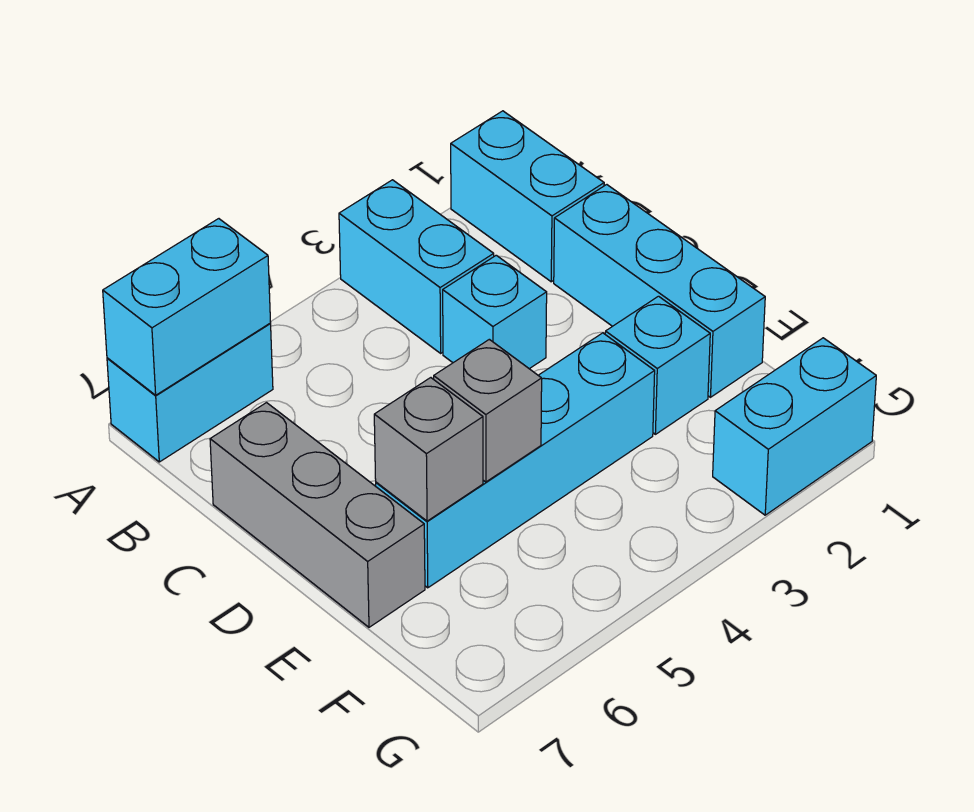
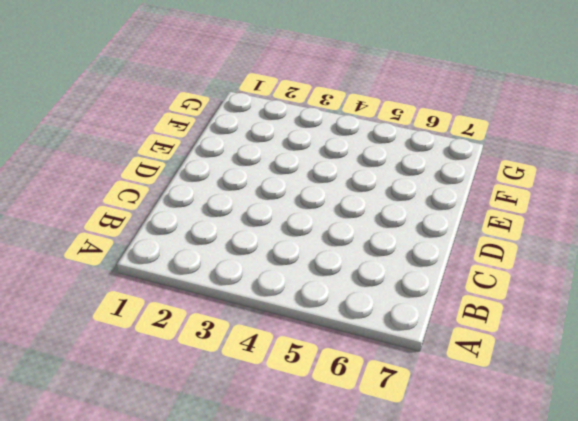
none -> cyan 1x2 brick [451,111,604,282]
none -> cyan 1x2 brick [339,180,494,353]
none -> cyan 1x2 brick [107,324,273,462]

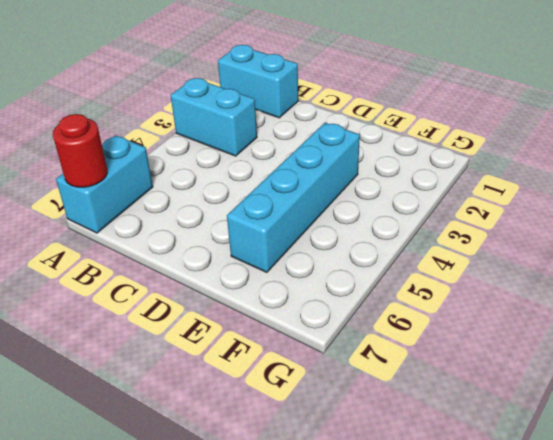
red 1x1 round brick [53,114,108,187] -> cyan 1x2 brick [103,219,271,395]
none -> cyan 1x3 brick [554,185,765,397]
none -> cyan 1x1 brick [443,255,547,369]
none -> grey 1x3 brick [210,403,425,627]

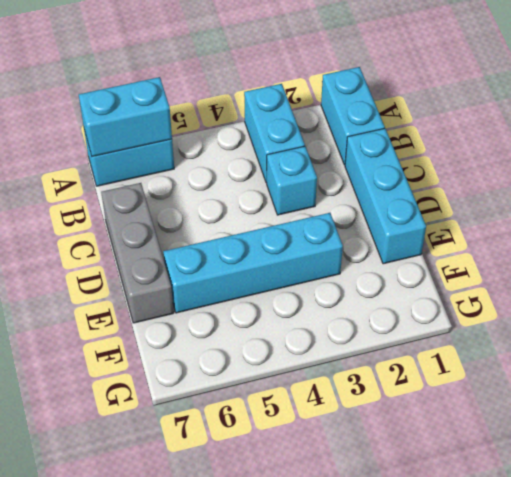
none -> cyan 1x1 brick [605,296,710,434]
none -> cyan 1x2 brick [713,338,876,515]
none -> grey 1x1 brick [434,339,542,482]

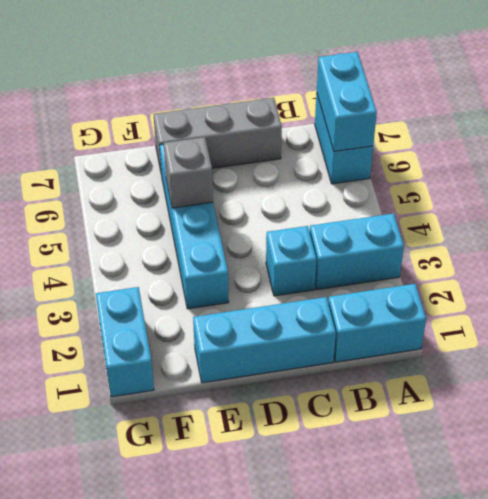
none -> cyan 1x1 brick [605,296,710,434]
none -> grey 1x1 brick [374,378,483,521]

